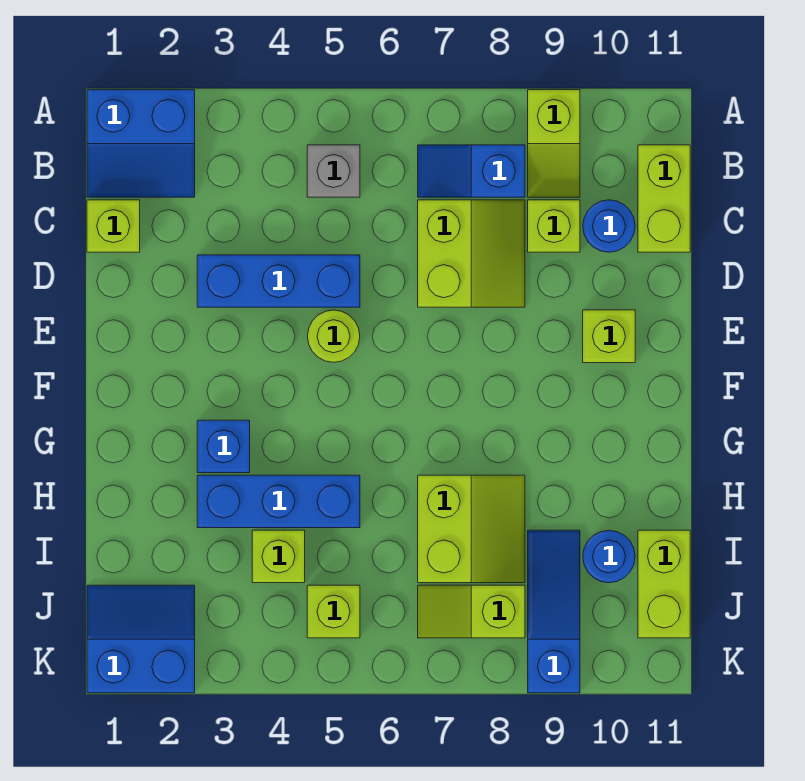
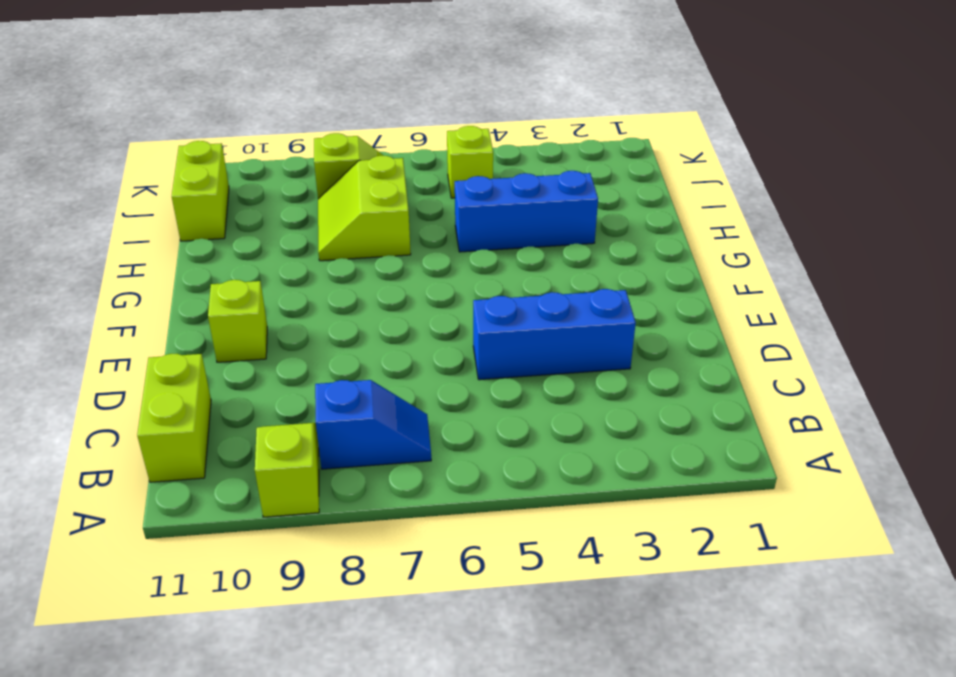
none -> blue 2x2 slope [87,90,195,197]
none -> grey 1x1 brick [307,145,360,197]
none -> lime 1x1 brick [87,200,140,252]

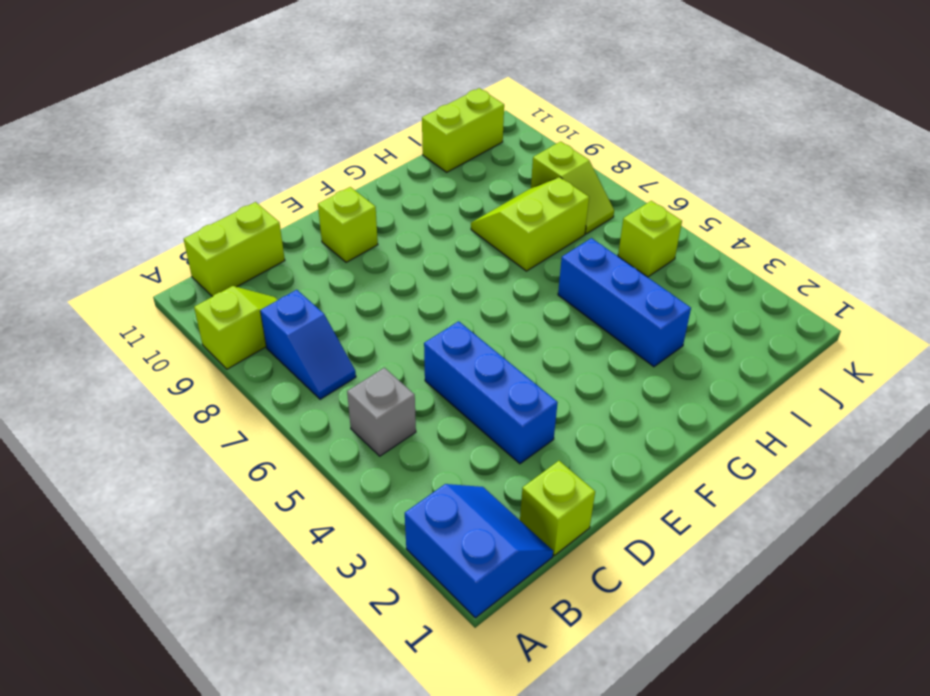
none -> lime 2x2 slope [418,200,525,307]
none -> lime 1x1 brick [528,200,580,252]
none -> blue 1x1 round brick [583,200,635,252]

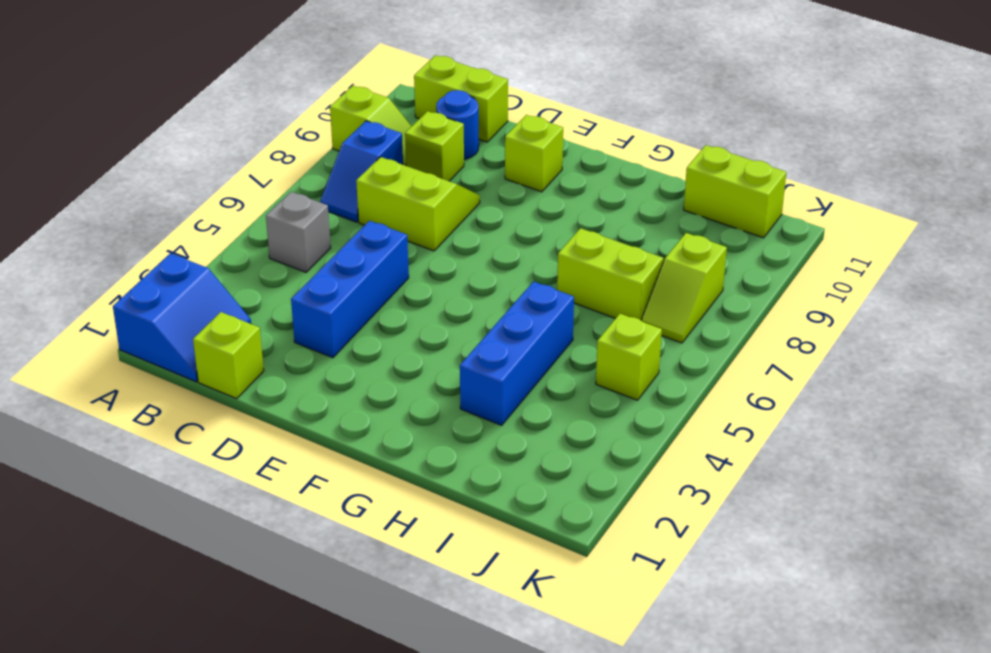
none -> lime 1x1 round brick [307,310,360,362]
none -> blue 1x1 brick [197,420,250,473]
none -> lime 1x1 brick [252,530,305,583]

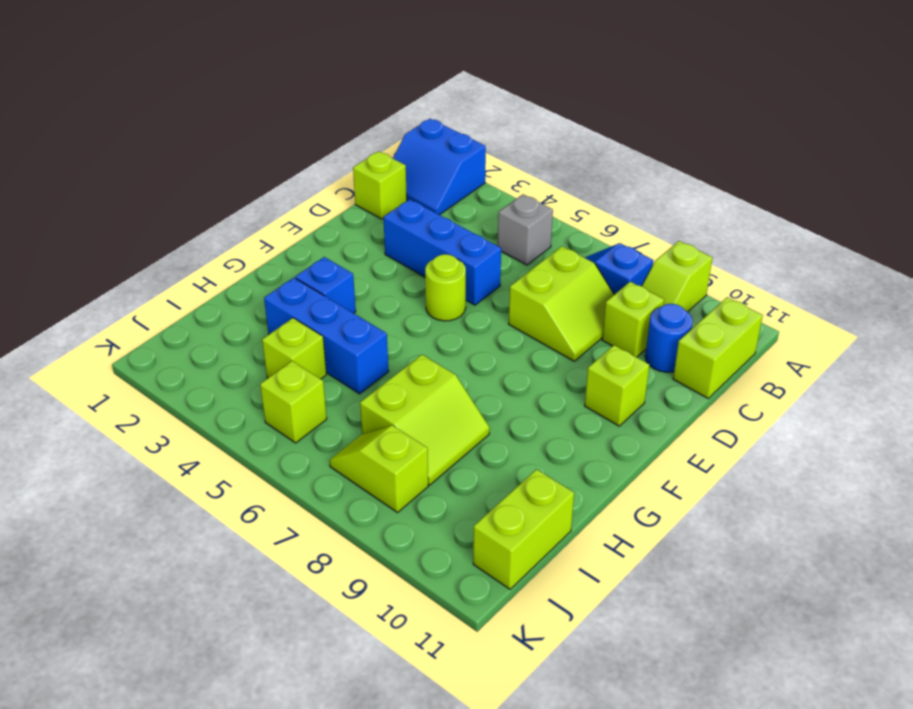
none -> blue 1x3 slope [528,530,580,693]
none -> blue 1x1 round brick [583,530,635,583]
none -> blue 2x2 slope [87,585,195,693]

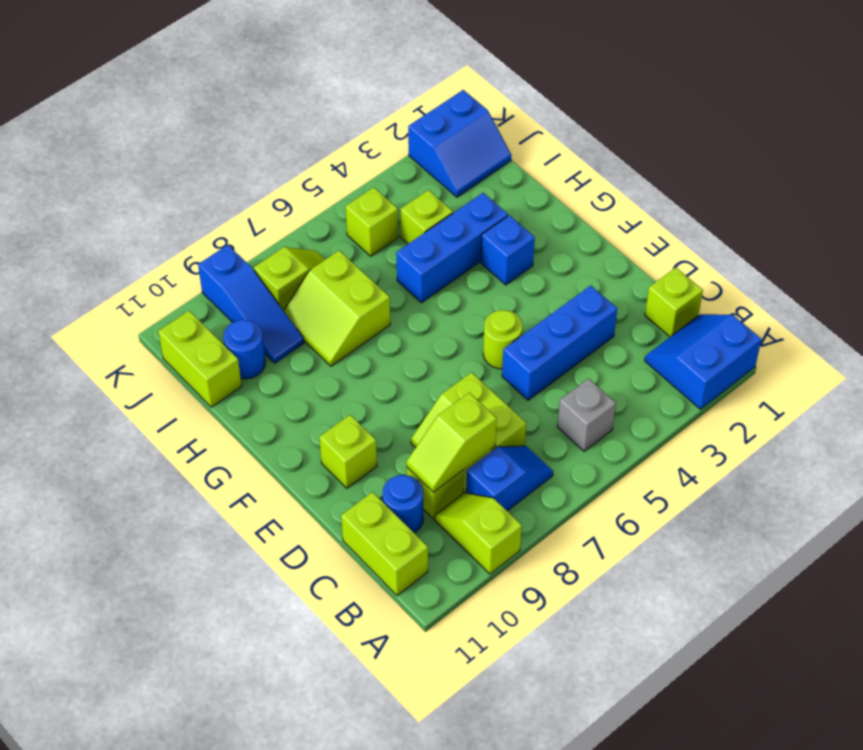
lime 1x2 slope [406,393,497,492] -> none

